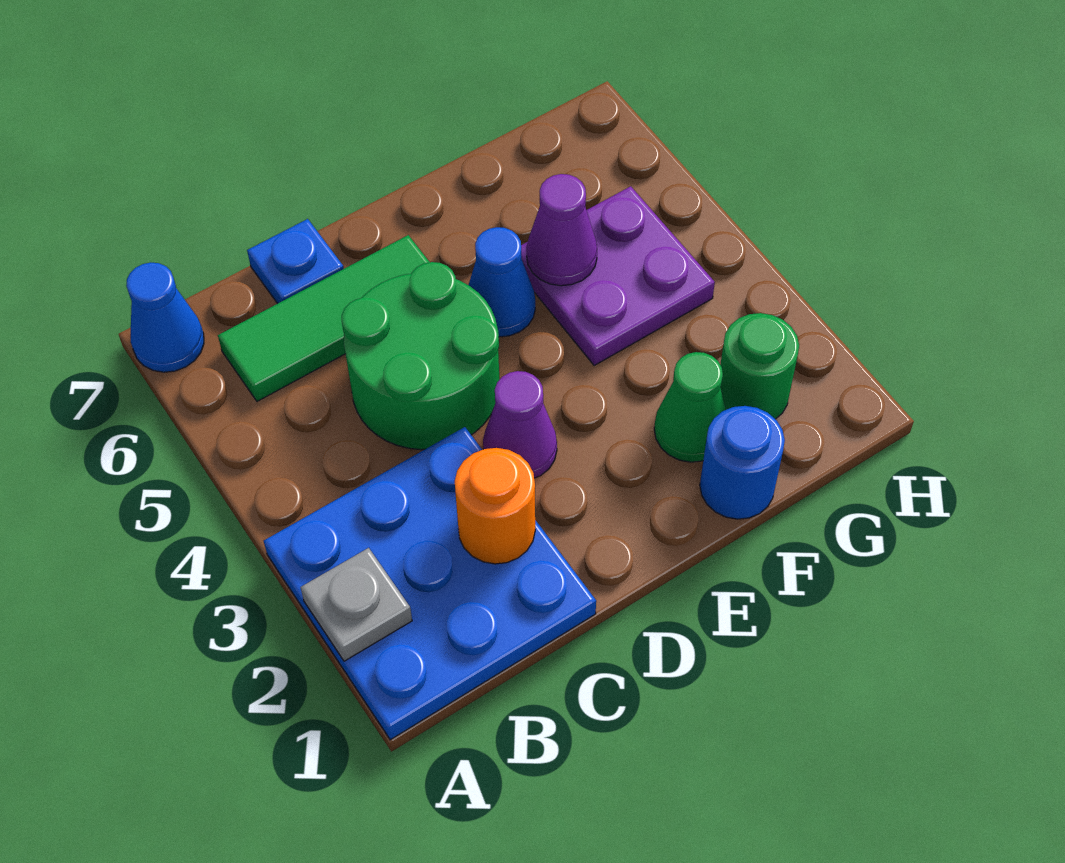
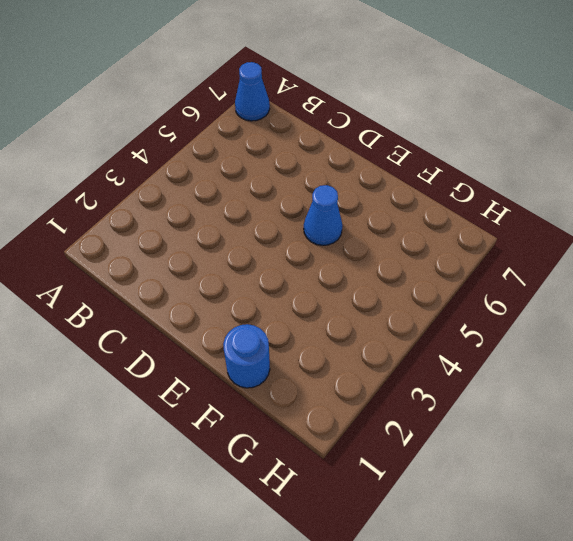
none -> blue 3x3 plate [264,427,596,740]
none -> green 1x3 tile [218,235,429,401]
none -> green 2x2 round brick [342,262,499,450]

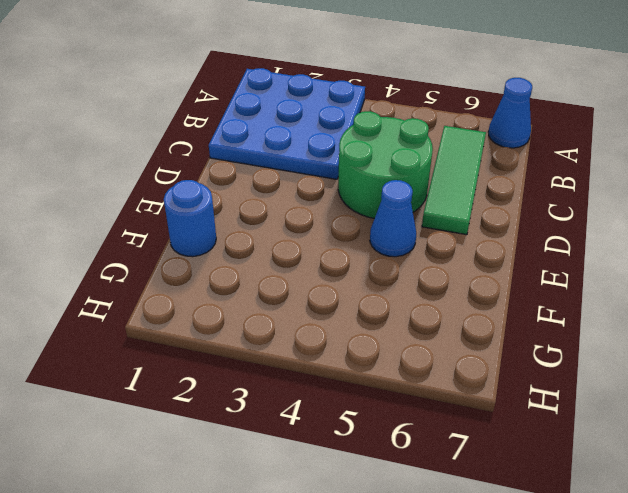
none -> blue 1x1 plate [247,219,344,304]
none -> purple 1x1 cone [483,371,557,478]
none -> green 1x1 cone [654,352,726,462]

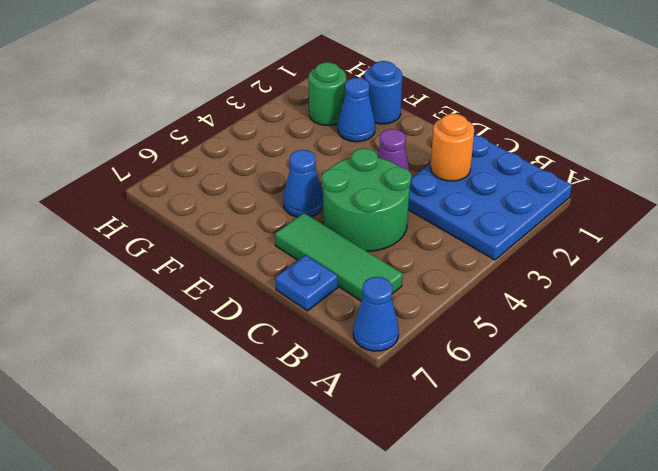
blue 1x1 cone [338,78,375,142] -> green 1x1 cone [654,352,726,462]
none -> purple 2x2 plate [521,186,715,366]
none -> grey 1x1 plate [301,548,412,661]
none -> purple 1x1 cone [526,174,597,286]

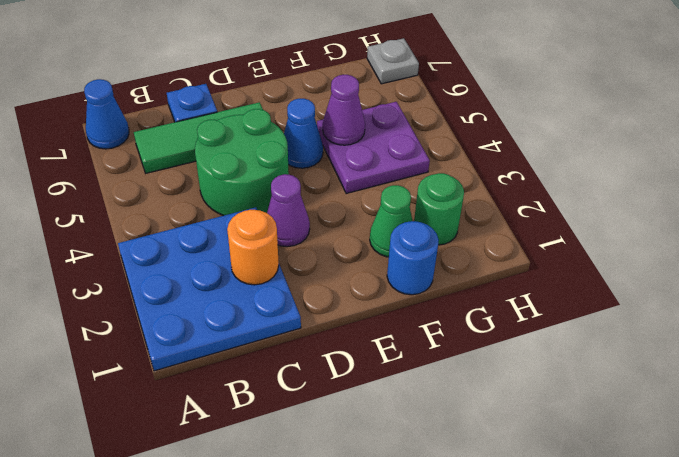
grey 1x1 plate [367,38,419,84] -> grey 1x1 plate moved to [301,548,412,661]

